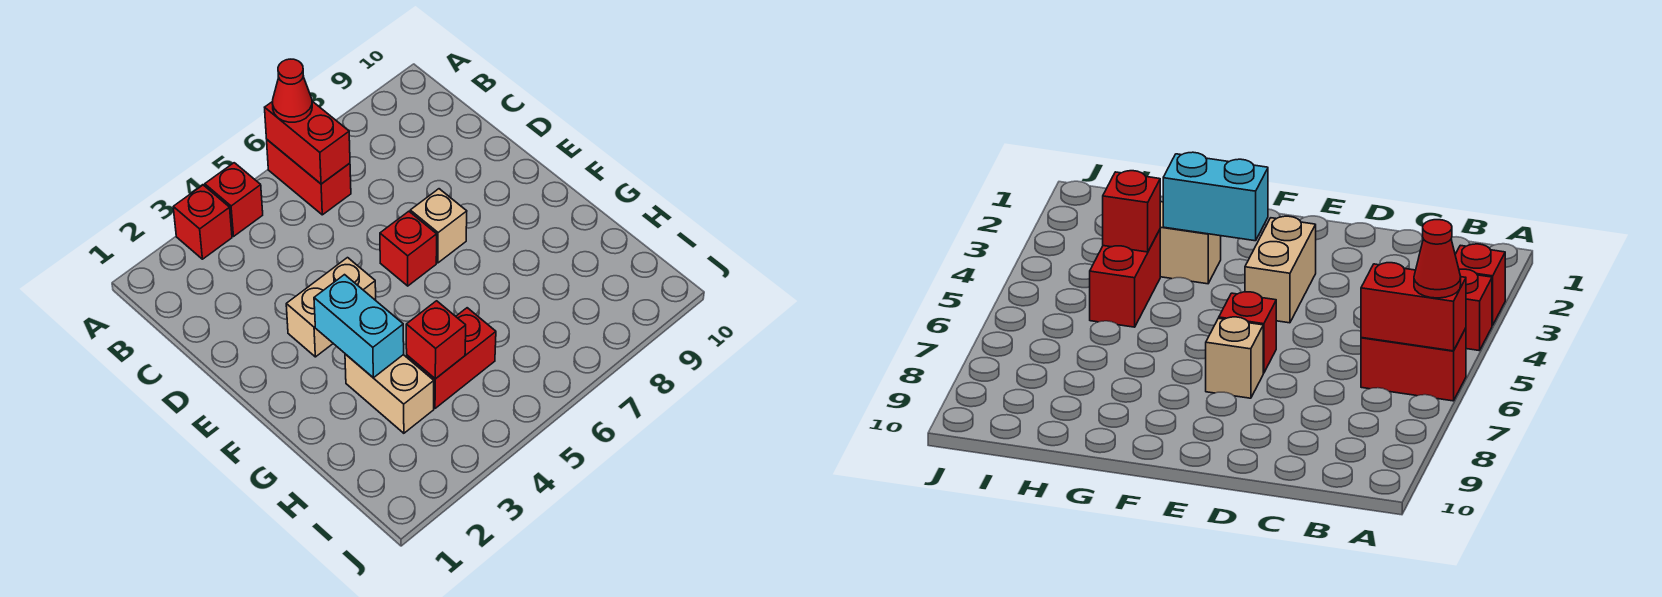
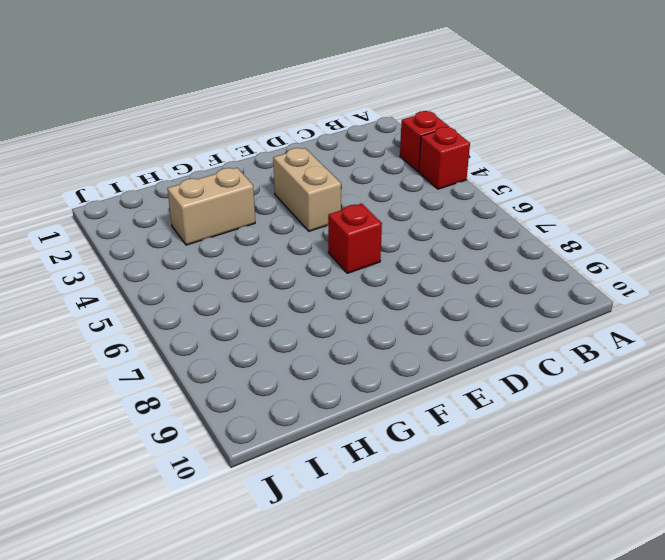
none -> red 1x2 brick [267,140,351,215]
none -> tan 1x1 brick [410,189,467,263]
none -> red 1x2 brick [407,308,496,408]

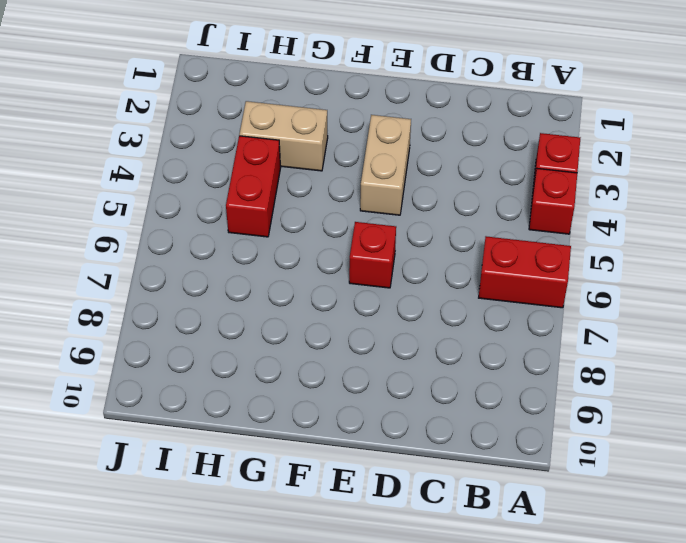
none -> tan 1x1 brick [410,189,467,263]
none -> red 1x2 brick [265,101,350,184]
none -> cyan 1x2 brick [314,275,404,378]

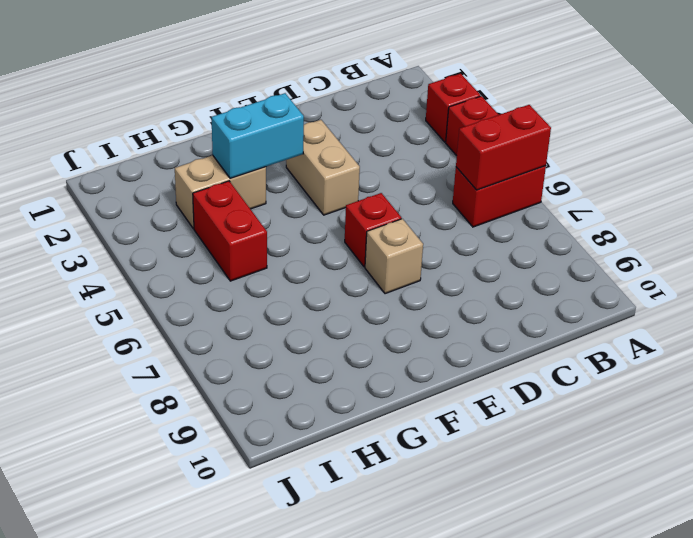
none -> red 1x1 brick [406,301,466,379]
none -> red 1x1 cone [273,59,312,122]

